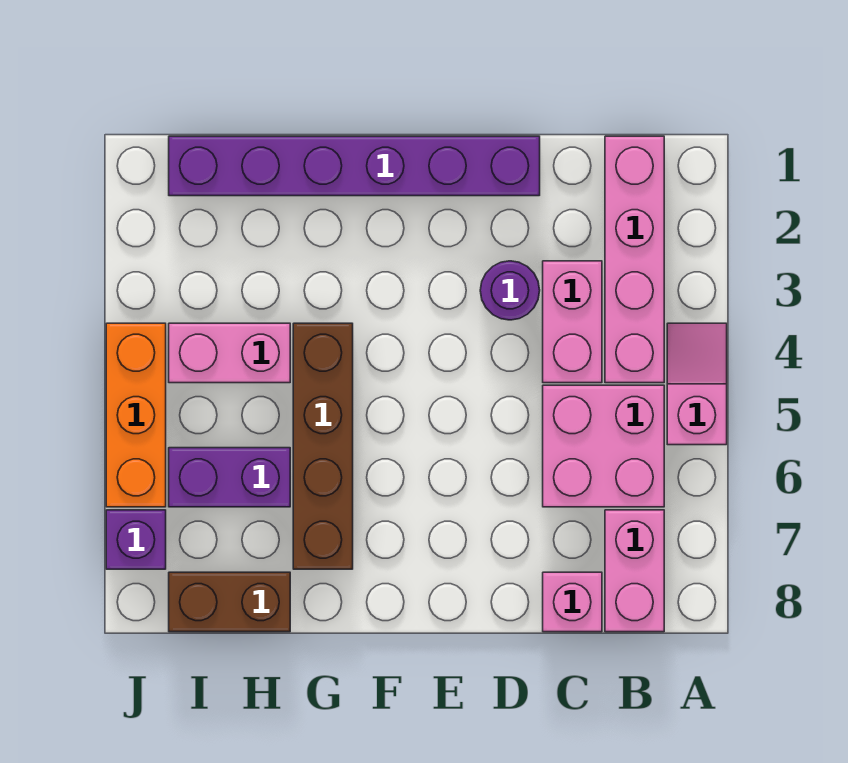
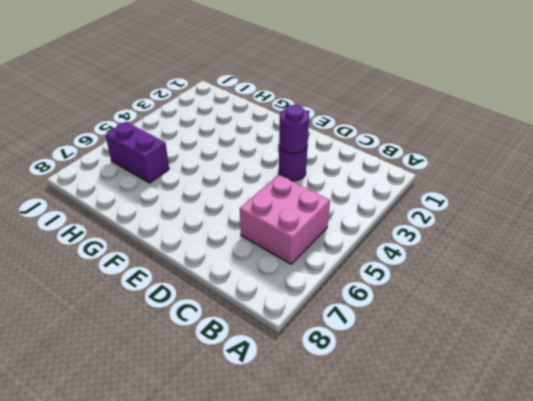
purple 1x1 round brick [279,105,309,154] -> none
none -> pink 1x2 slope [667,323,727,445]
none -> pink 1x4 brick [605,136,664,383]
none -> pink 1x2 brick [605,510,664,632]

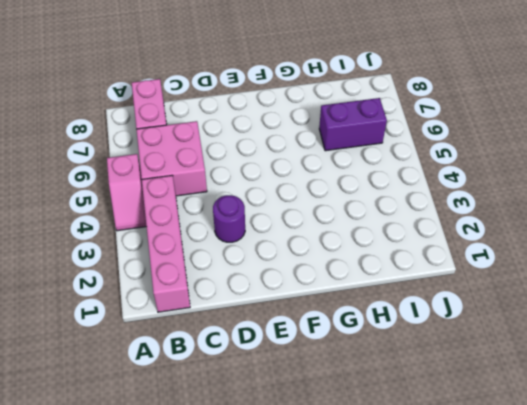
none -> pink 1x2 brick [543,261,602,383]
none -> pink 1x1 brick [543,572,602,632]
none -> purple 1x6 brick [169,136,540,196]

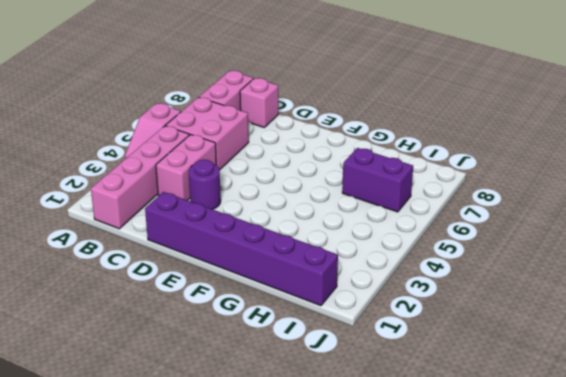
none -> brown 1x4 brick [293,323,353,569]
none -> pink 1x2 brick [169,323,290,383]
none -> brown 1x2 brick [169,572,290,632]

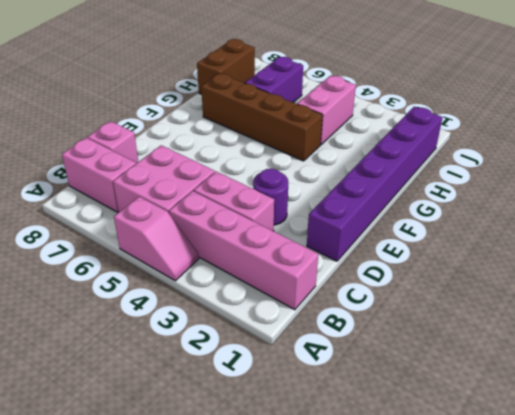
none -> orange 1x3 brick [106,323,166,507]
none -> purple 1x1 brick [106,510,166,569]

